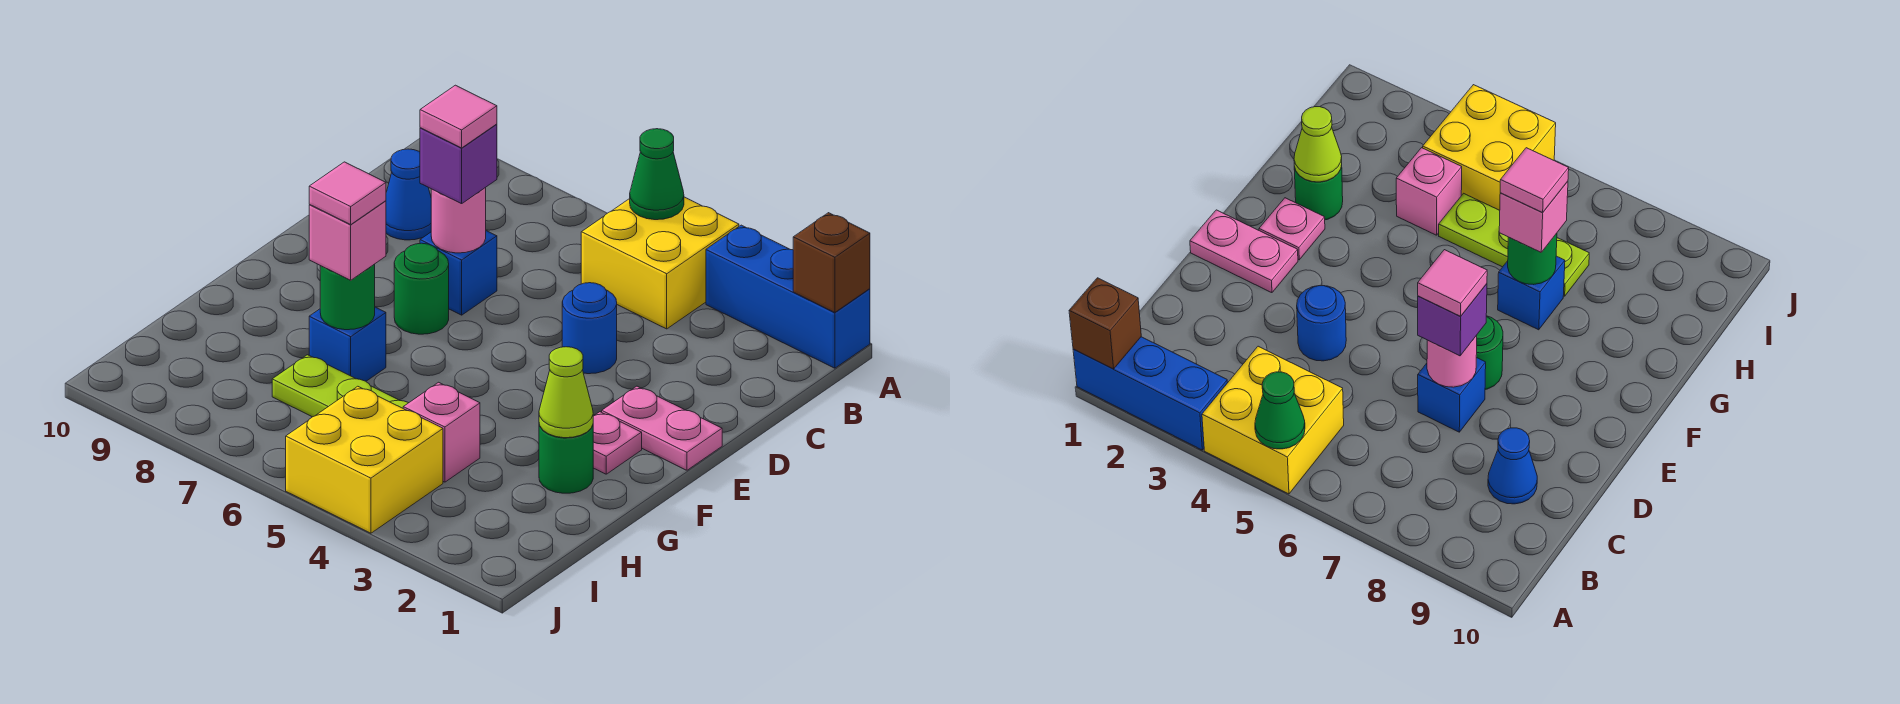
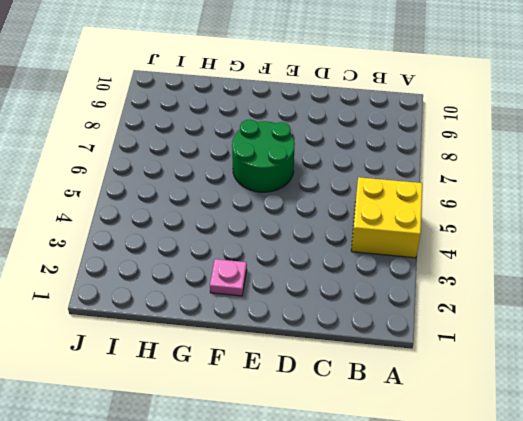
green 2x2 round brick [232,119,295,192] -> green 1x1 round brick [394,243,449,334]
none -> blue 1x3 brick [706,225,870,368]
none -> blue 1x1 cone [386,149,431,240]
none -> blue 1x1 round brick [562,283,617,374]

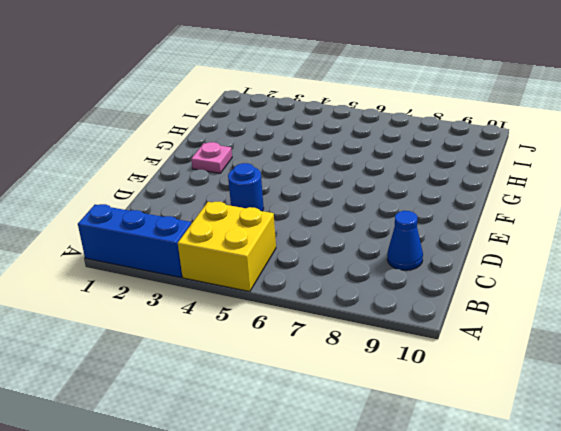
none -> blue 1x1 brick [420,231,497,315]
none -> pink 1x2 plate [602,386,722,470]
none -> green 1x1 round brick [394,243,449,334]

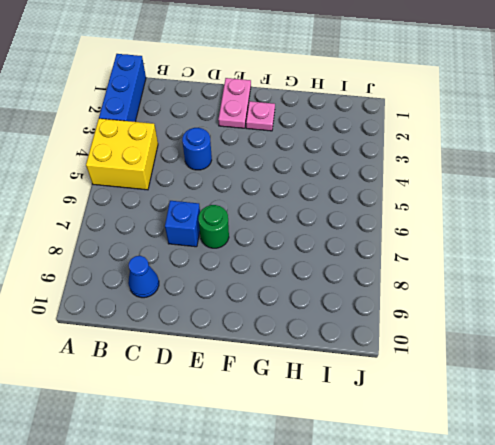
none -> green 1x1 round brick [539,425,593,493]
none -> blue 1x1 brick [309,307,386,381]
none -> pink 1x1 brick [403,382,480,482]

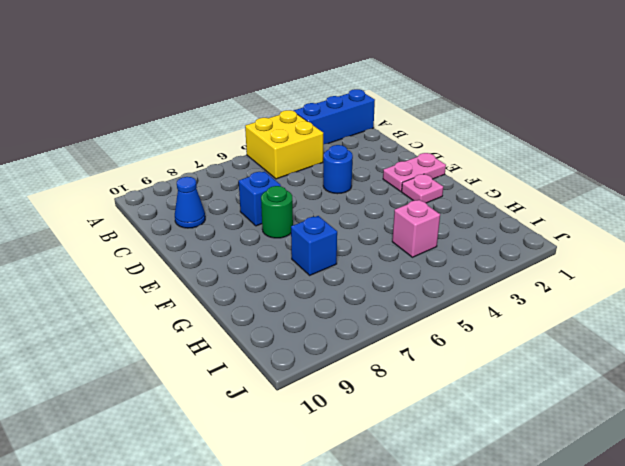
none -> green 1x1 round brick [539,425,593,493]
none -> lime 1x3 plate [272,355,408,417]
none -> yellow 2x2 brick [286,386,443,533]

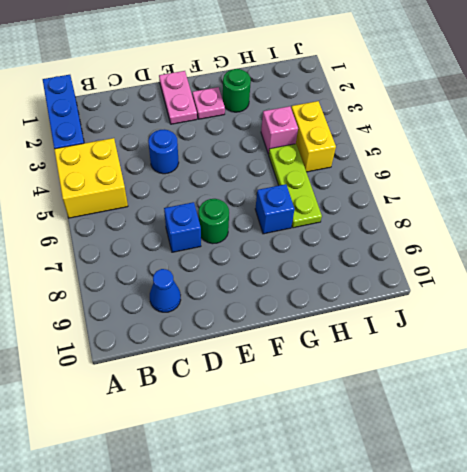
yellow 1x2 brick [291,101,336,172] -> yellow 2x2 brick [286,386,443,533]
none -> brown 1x1 brick [793,213,870,312]
none -> green 1x1 cone [630,129,684,220]
none -> pink 1x1 round brick [431,188,486,253]

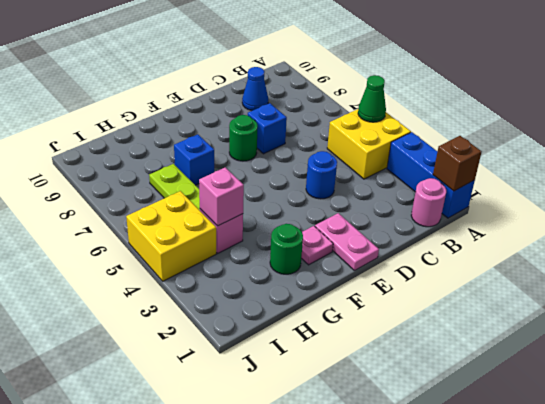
pink 1x1 round brick [411,178,446,227] -> pink 1x1 round brick moved to [431,188,486,253]
pink 1x1 brick [199,168,244,226] -> pink 1x1 brick moved to [309,201,386,280]
none -> lime 1x1 cone [539,347,593,438]
none -> green 1x1 round brick [320,264,375,330]
none -> purple 1x1 brick [420,124,497,204]

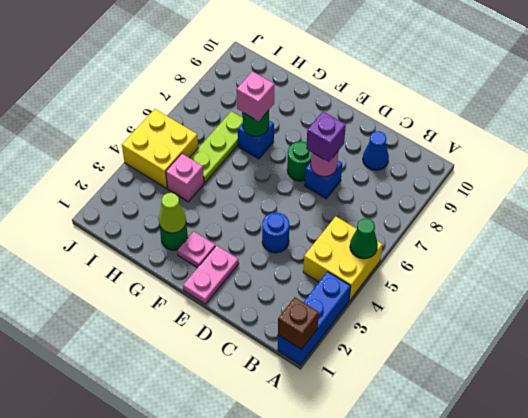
none -> pink 1x1 tile [420,85,497,148]
none -> pink 1x1 tile [309,162,386,224]

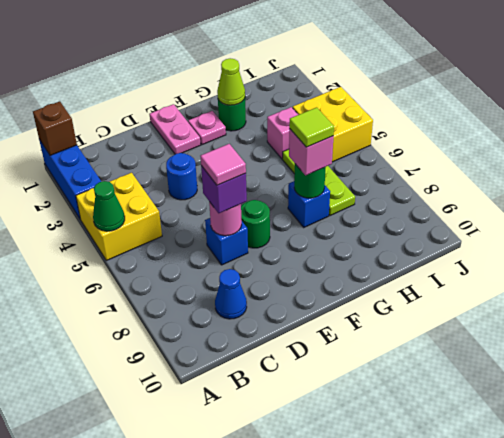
lime 1x1 tile [289,107,334,147] -> pink 1x1 tile [309,162,386,224]

